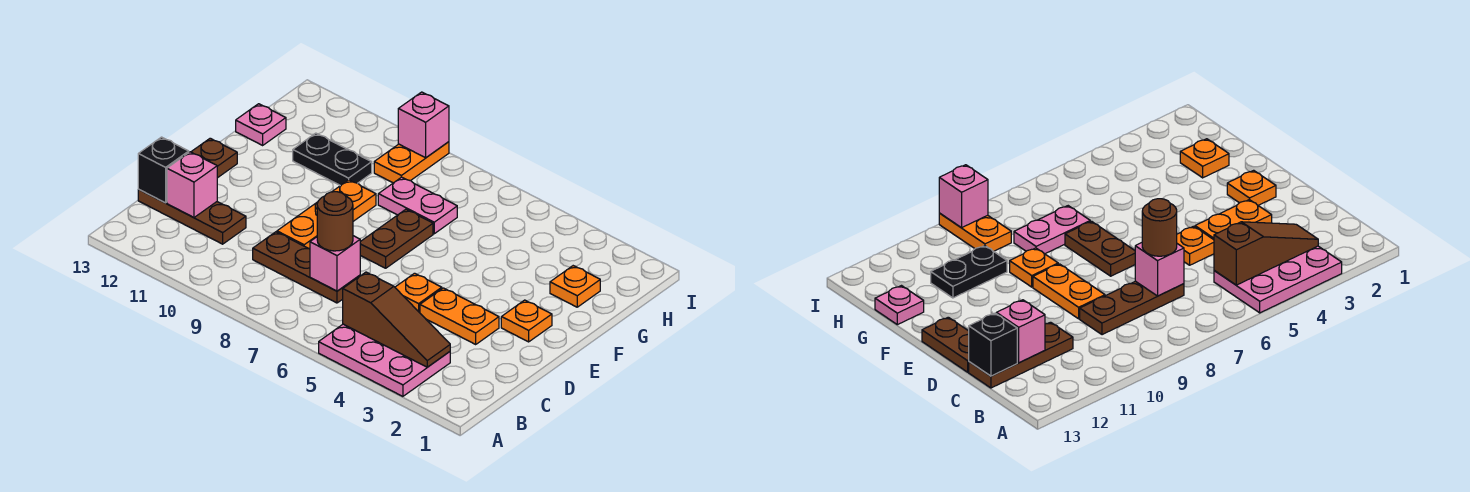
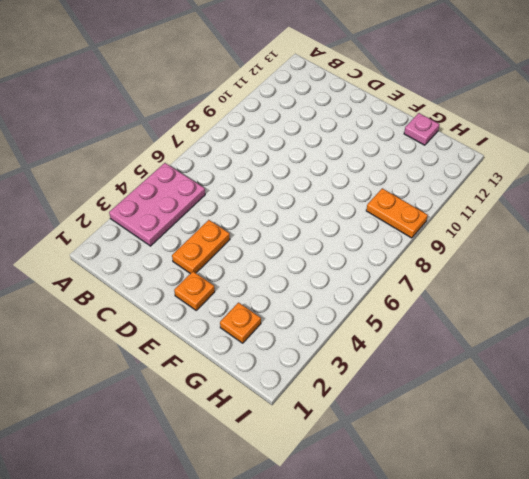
none -> brown 1x3 plate [253,232,360,303]
none -> brown 1x3 plate [138,190,246,244]
none -> orange 1x1 plate [395,273,442,313]

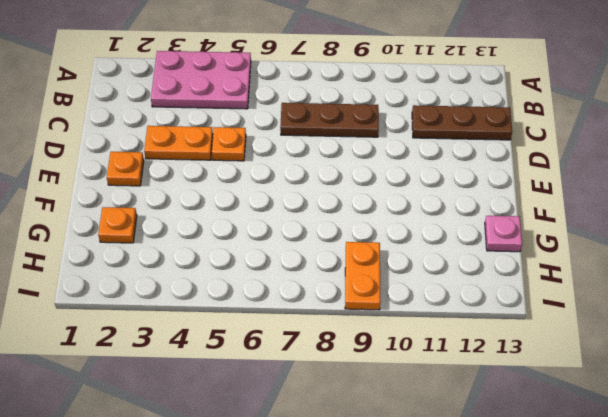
none -> orange 1x2 plate [277,202,318,249]
none -> brown 1x2 plate [191,138,237,178]
none -> brown 1x2 plate [360,209,433,268]

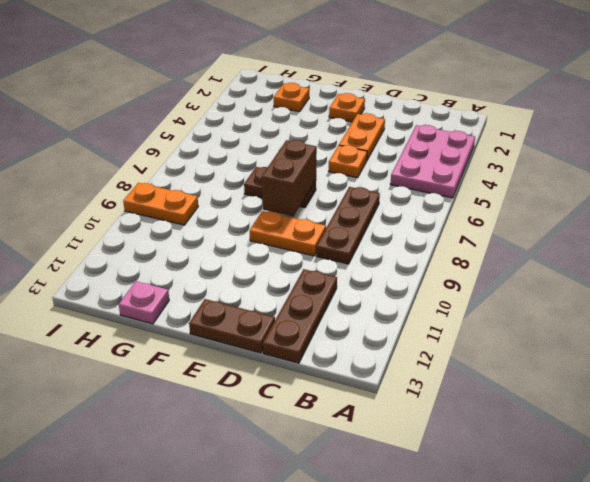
brown 1x2 brick [262,140,317,216] -> none
none -> orange 1x1 plate [332,180,376,221]
none -> pink 1x2 plate [378,177,457,234]
none -> black 1x2 plate [293,133,372,186]

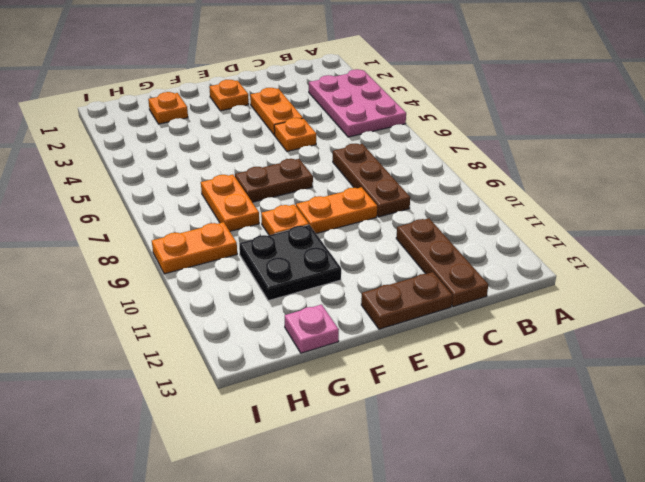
black 2x2 plate [239,225,341,301] -> black 1x2 plate [293,133,372,186]
orange 1x2 plate [201,175,259,231] -> pink 1x2 plate [378,177,457,234]
none -> brown 1x3 slope [343,272,450,367]
none -> pink 1x1 brick [310,236,360,291]
none -> pink 1x1 brick [167,152,217,218]

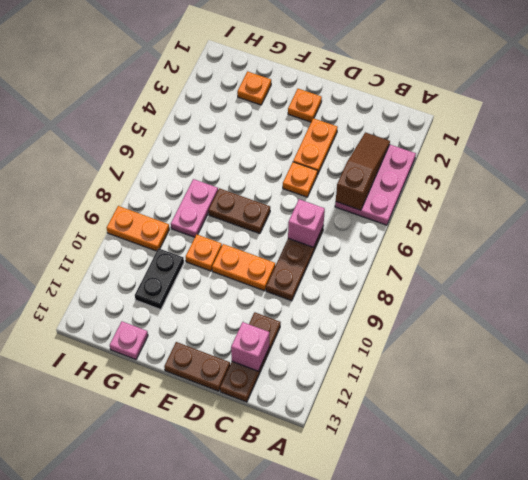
none -> black 1x1 brick [138,137,189,203]
none -> pink 1x1 brick [398,92,449,158]
none -> brown 1x1 round brick [317,192,353,251]

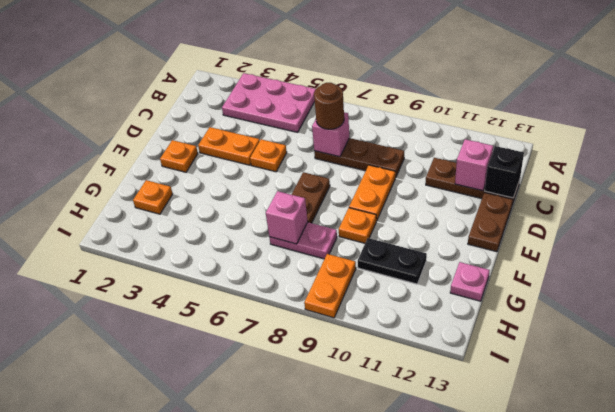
pink 1x1 brick [266,191,308,244] -> pink 1x1 brick moved to [398,92,449,158]
none -> brown 1x3 slope [343,272,450,367]

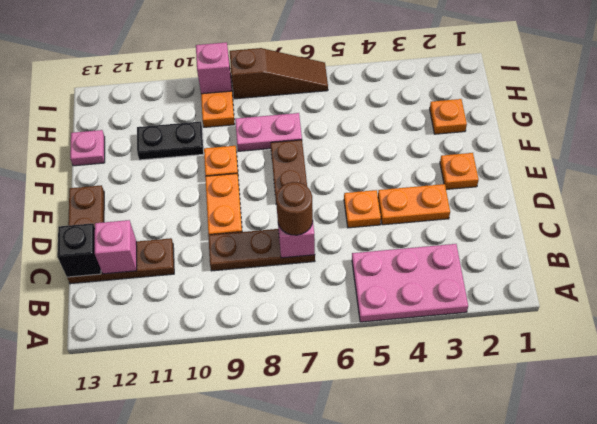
brown 1x3 slope [230,48,328,99] -> brown 1x3 slope moved to [343,272,450,367]

